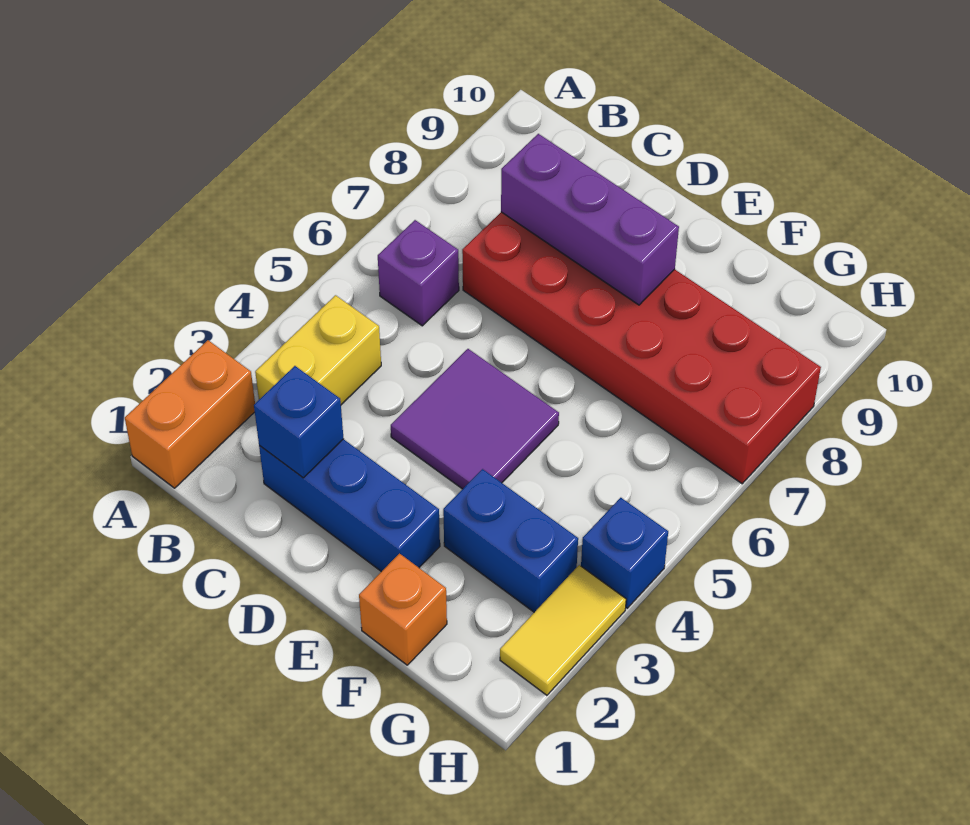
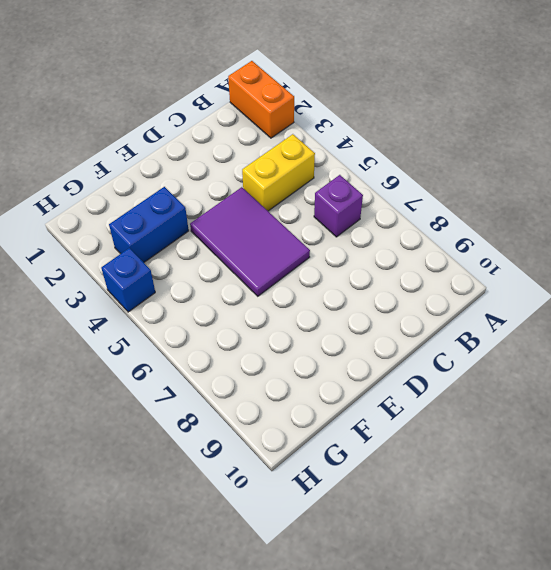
yellow 1x2 brick [242,134,315,211] -> yellow 1x2 brick turned to [255,295,381,405]
purple 2x3 tile [190,187,310,296] -> purple 2x2 tile [391,349,559,489]
none -> blue 1x3 brick [259,439,440,572]
none -> red 2x6 brick [462,212,821,484]
none -> orange 1x1 brick [359,553,447,665]

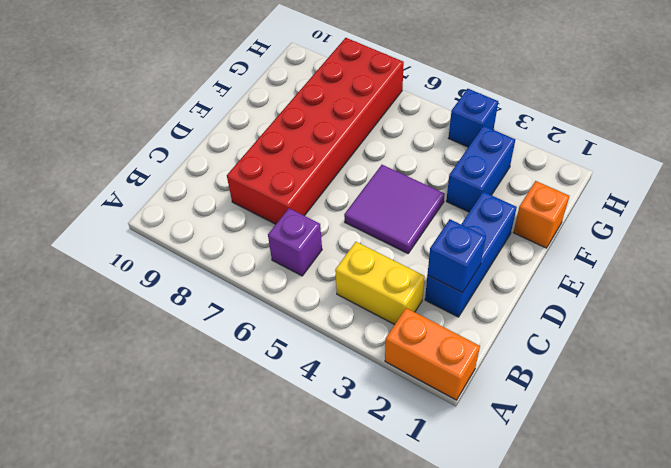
none -> yellow 1x2 tile [500,565,626,695]
none -> purple 1x3 brick [501,134,679,305]

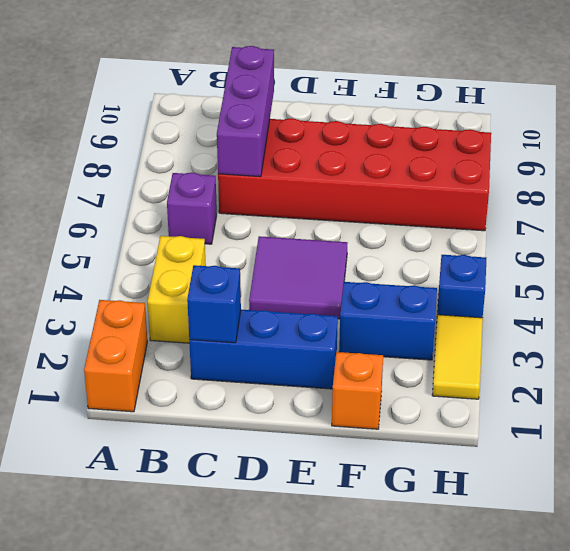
purple 1x3 brick [217,46,274,177] -> purple 1x3 brick turned to [501,134,679,305]

